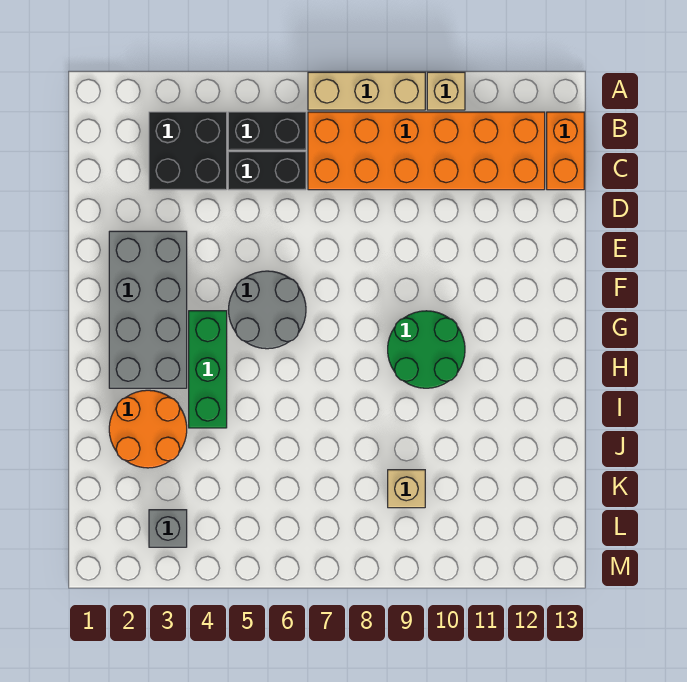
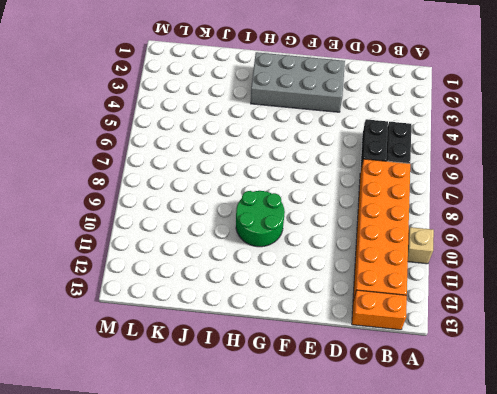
none -> tan 1x3 brick [308,72,425,110]
none -> black 2x2 brick [149,112,227,190]
none -> grey 2x2 round brick [229,271,306,349]

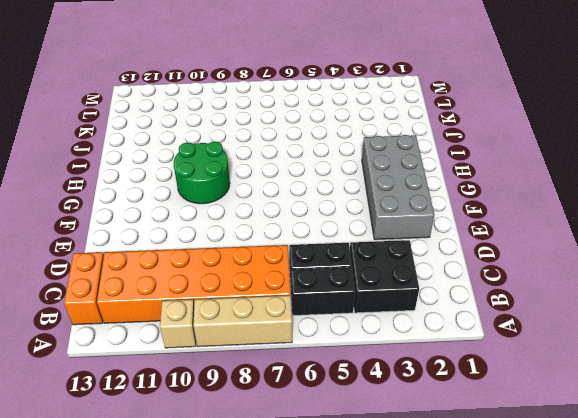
none -> grey 2x2 round brick [229,271,306,349]
none -> green 1x3 brick [189,311,227,428]
none -> orange 2x2 round brick [109,390,187,468]

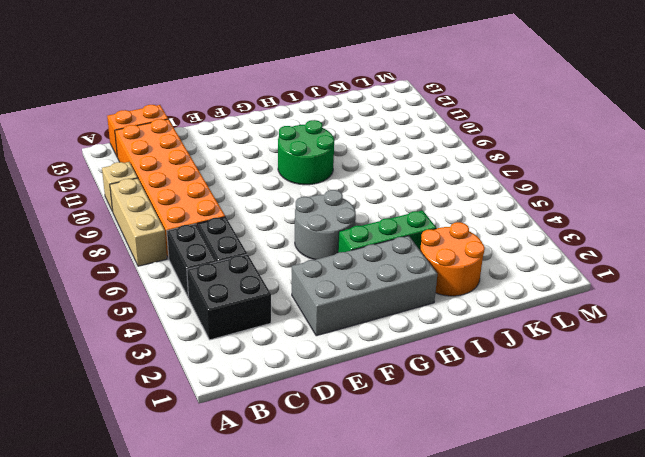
none -> tan 1x1 brick [388,470,425,508]
none -> grey 1x1 brick [149,510,187,547]

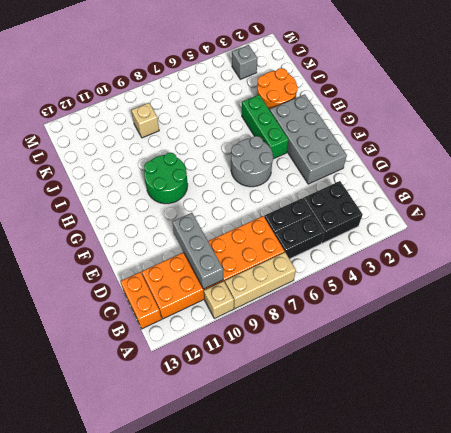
grey 1x3 brick [172,213,223,289] -> none

